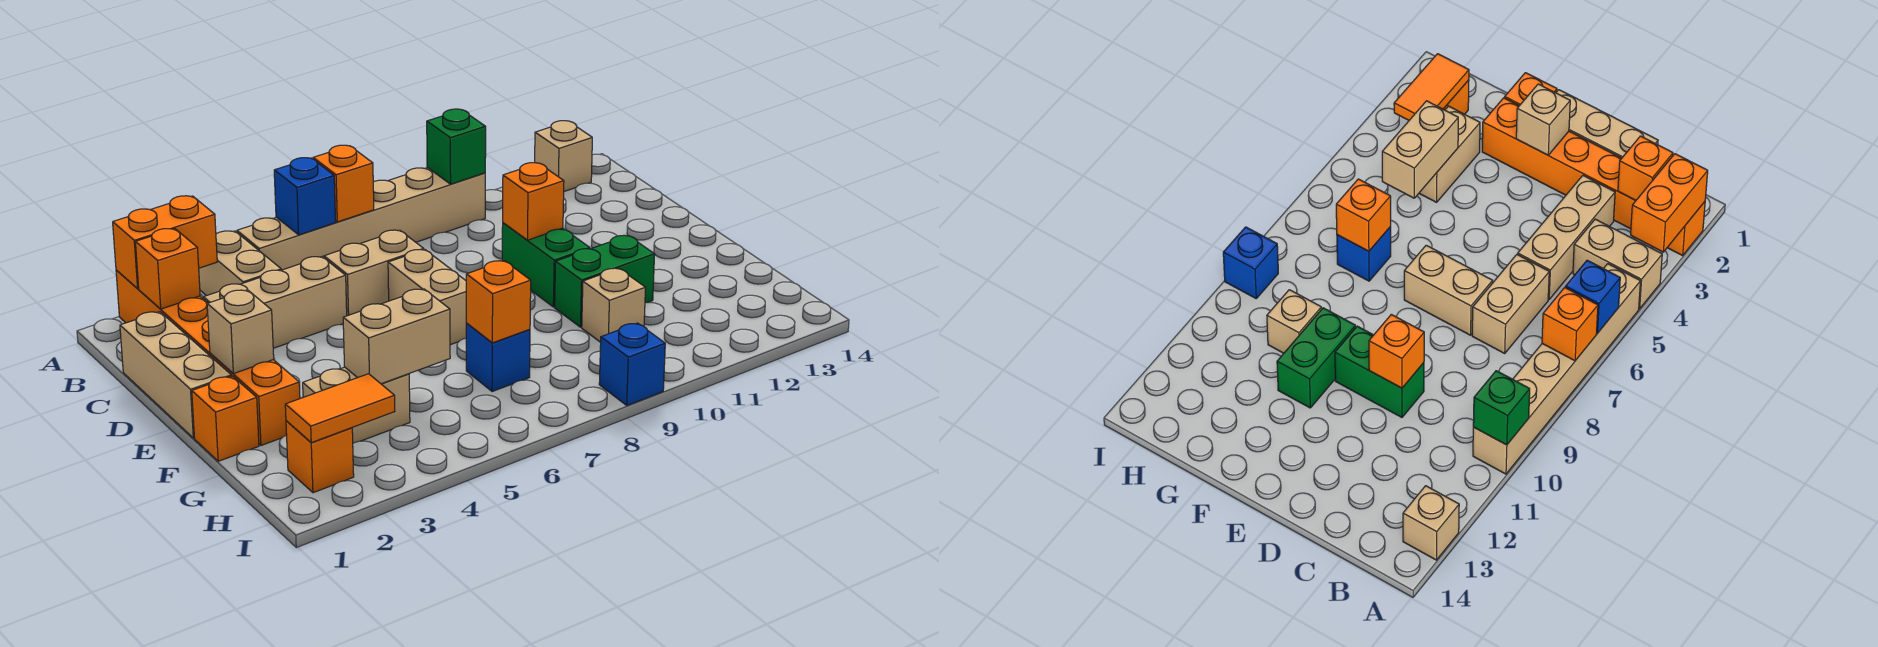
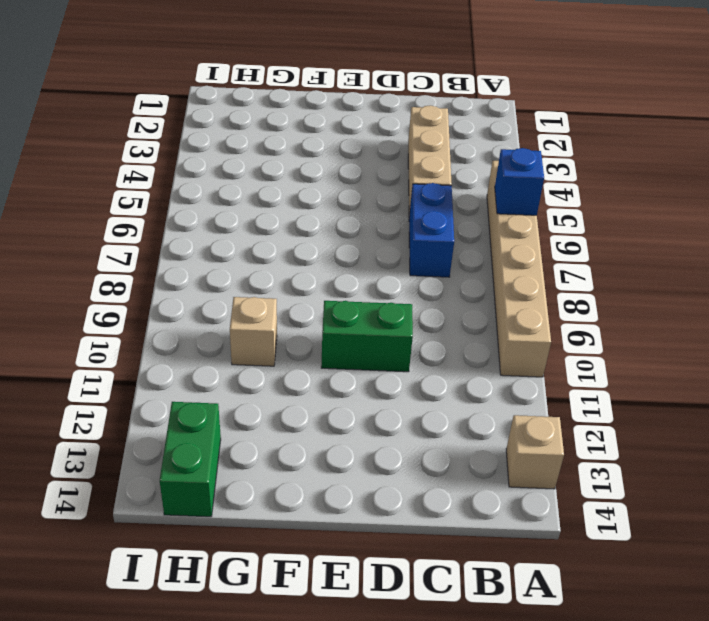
blue 1x2 brick [409,183,454,277] -> tan 1x2 brick [324,230,424,316]
green 1x2 brick [160,402,221,517] -> green 1x2 brick moved to [555,235,655,327]
none -> orange 1x6 brick [116,270,300,445]
none -> tan 1x2 brick [199,231,281,296]
none -> tan 1x3 brick [120,312,231,438]

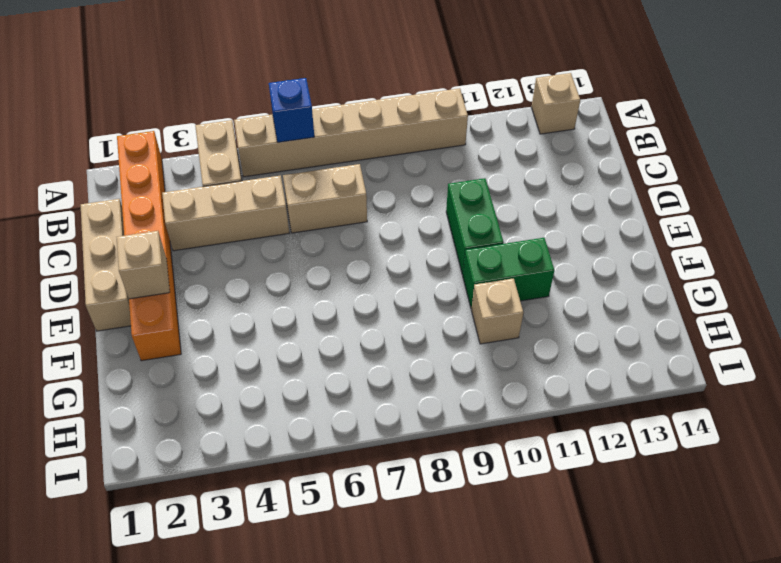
none -> tan 1x2 brick [388,250,467,345]
none -> orange 1x1 brick [192,376,259,461]
none -> tan 1x2 brick [303,367,410,443]

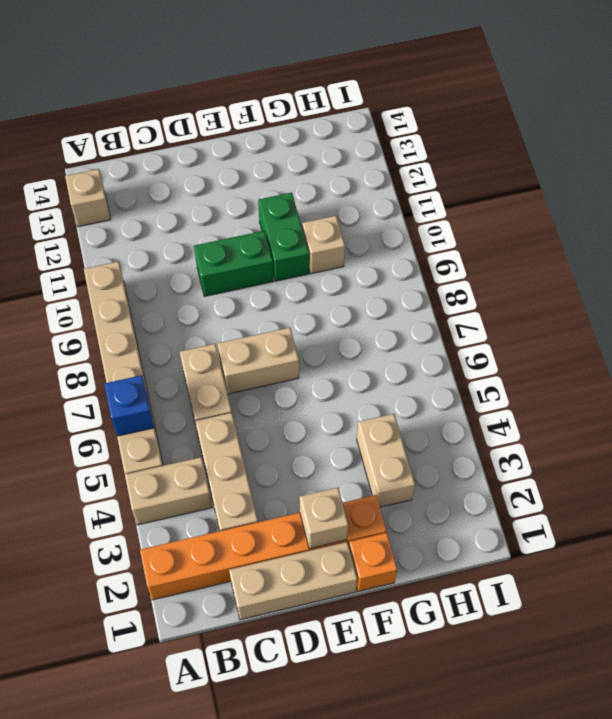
none -> blue 1x1 brick [466,324,530,392]
none -> orange 1x1 brick [286,421,354,493]
none -> blue 1x1 brick [599,323,665,405]

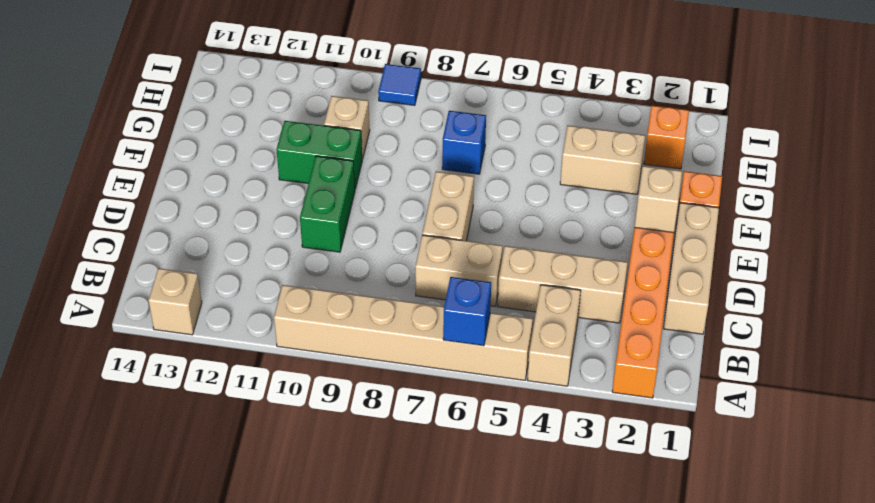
blue 1x1 tile [378,64,421,105] -> blue 1x1 brick [599,323,665,405]
none -> orange 1x2 brick [113,196,217,289]
none -> orange 1x1 brick [313,145,374,222]
none -> green 1x1 brick [427,109,486,184]

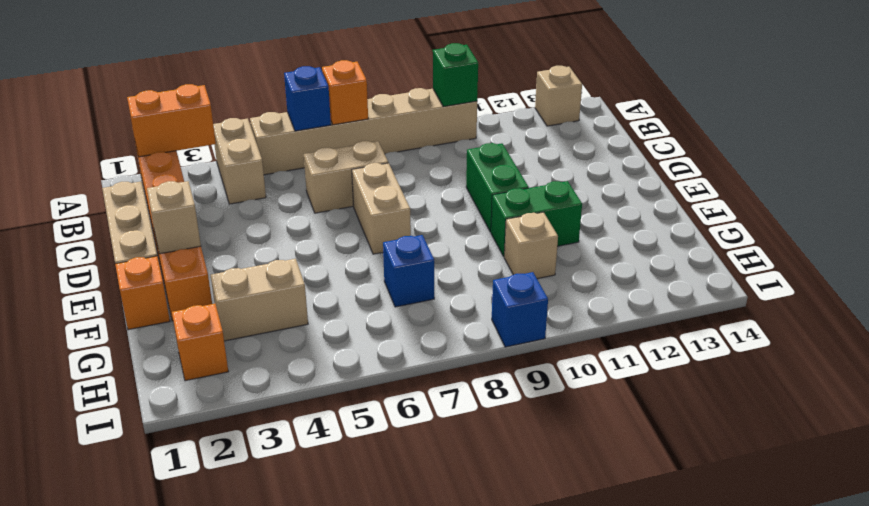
none -> tan 1x3 brick [203,257,347,348]
none -> orange 1x1 brick [135,229,200,309]
none -> orange 1x1 brick [503,163,564,240]

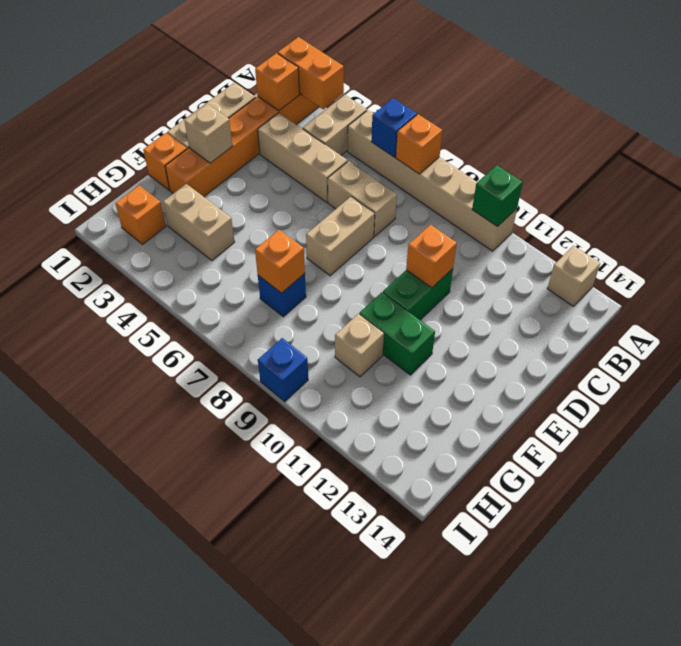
none -> tan 1x2 brick [343,289,450,384]
none -> orange 1x2 tile [285,374,395,443]

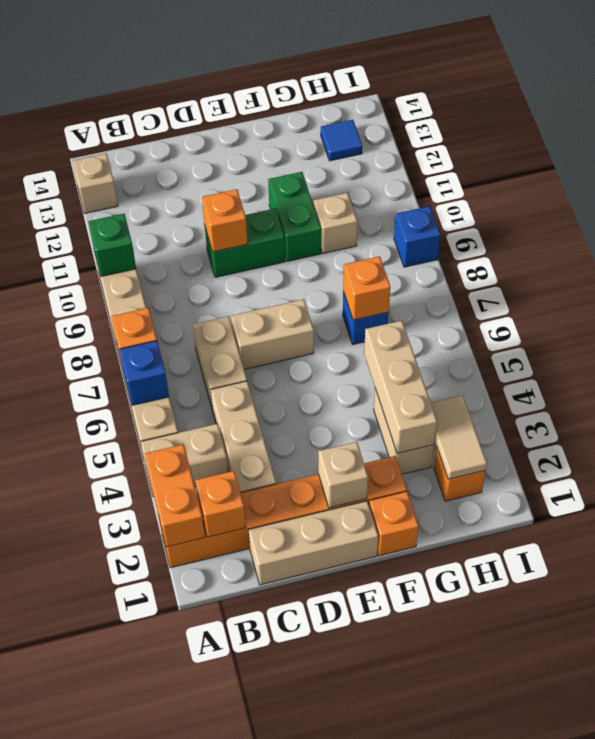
tan 1x3 brick [364,321,437,453] -> tan 1x2 brick [343,289,450,384]
tan 1x2 tile [431,395,487,479] -> orange 1x2 tile [285,374,395,443]
blue 1x1 tile [321,120,362,161] -> none

